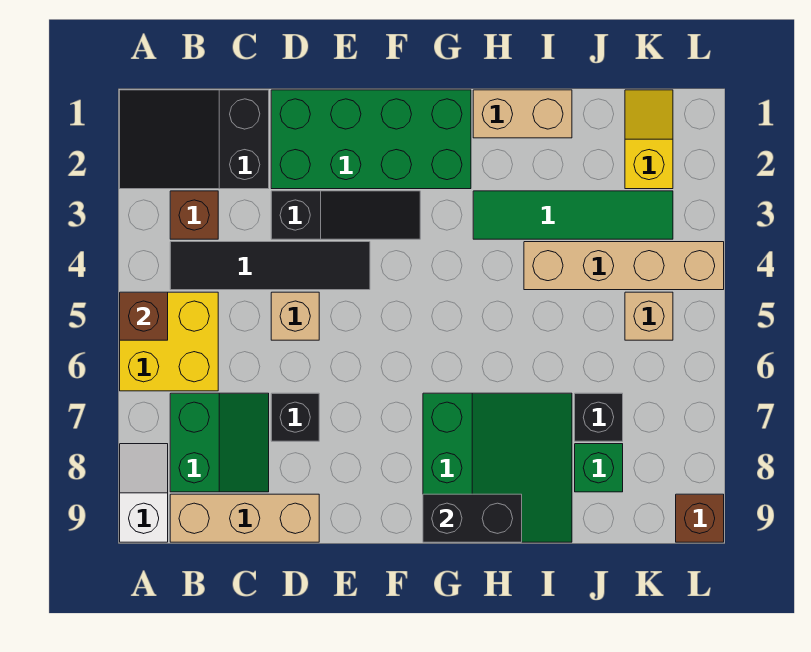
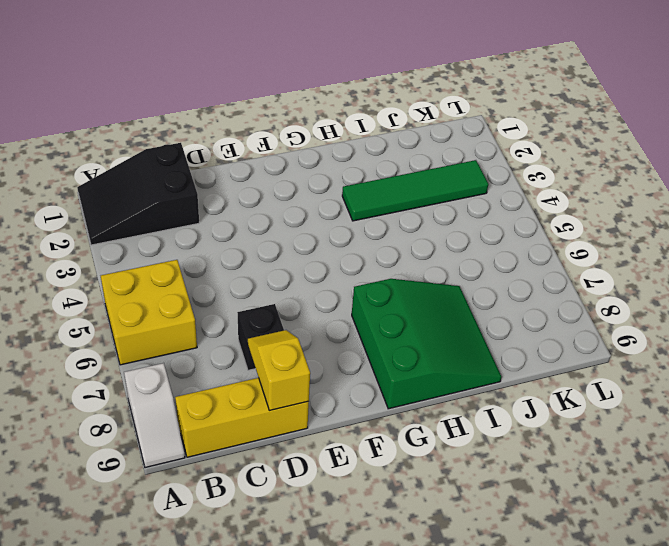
white 1x2 slope [124,363,185,468] -> white 1x2 slope turned to [120,444,168,542]
yellow 1x3 brick [175,378,309,457] -> tan 1x3 brick [170,494,319,542]
yellow 1x2 slope [247,330,310,411] -> yellow 1x2 slope moved to [625,90,673,189]
none -> brown 1x1 brick [170,191,218,239]
none -> black 1x4 tile [170,242,370,290]
none -> green 2x2 slope [170,393,269,492]

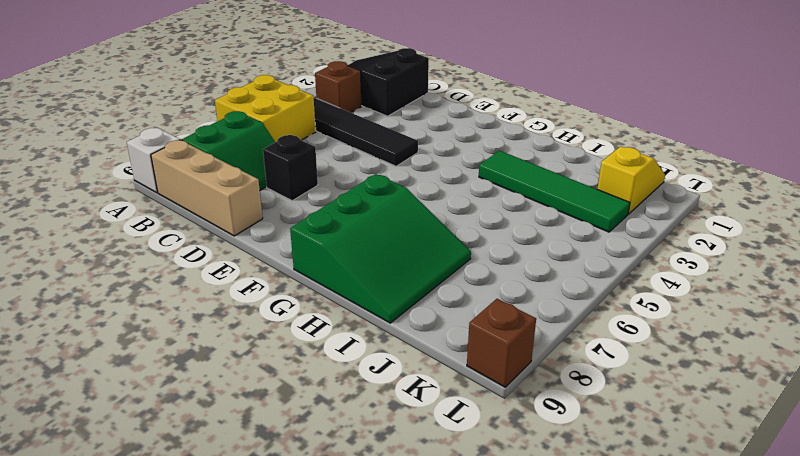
none -> green 2x4 brick [271,90,471,189]
none -> black 1x3 slope [271,191,420,239]
none -> tan 1x1 brick [271,292,319,340]

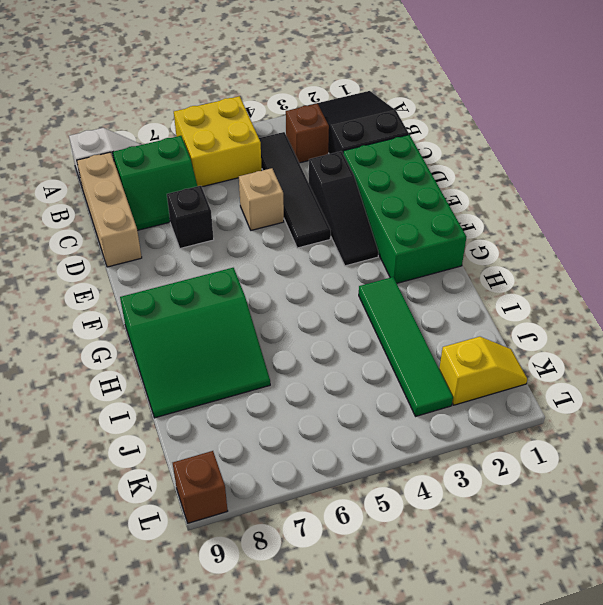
none -> tan 1x2 brick [473,90,572,138]
none -> tan 1x4 brick [524,242,724,290]
none -> black 1x1 brick [575,393,623,441]

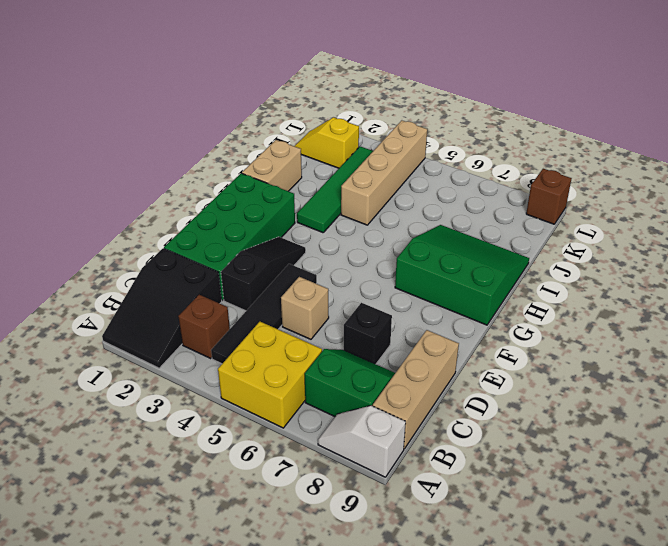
none -> black 1x1 brick [575,393,623,441]
none -> green 1x1 brick [575,444,623,492]
none -> tan 1x1 brick [625,292,673,340]

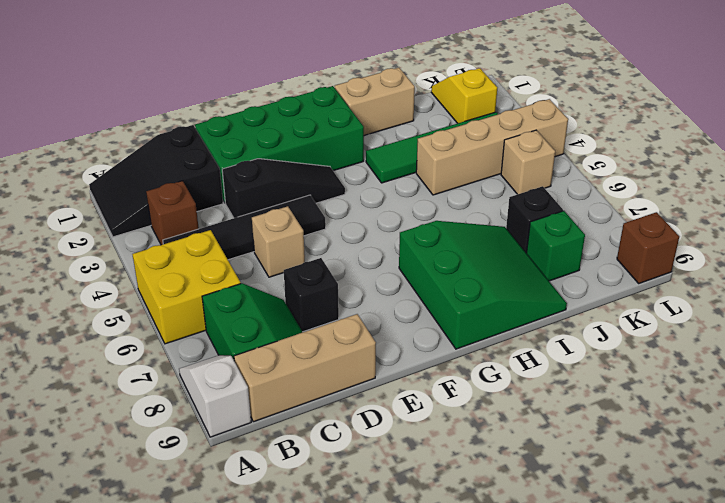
none -> brown 1x1 brick [120,292,168,340]
none -> black 1x2 brick [423,494,522,542]

